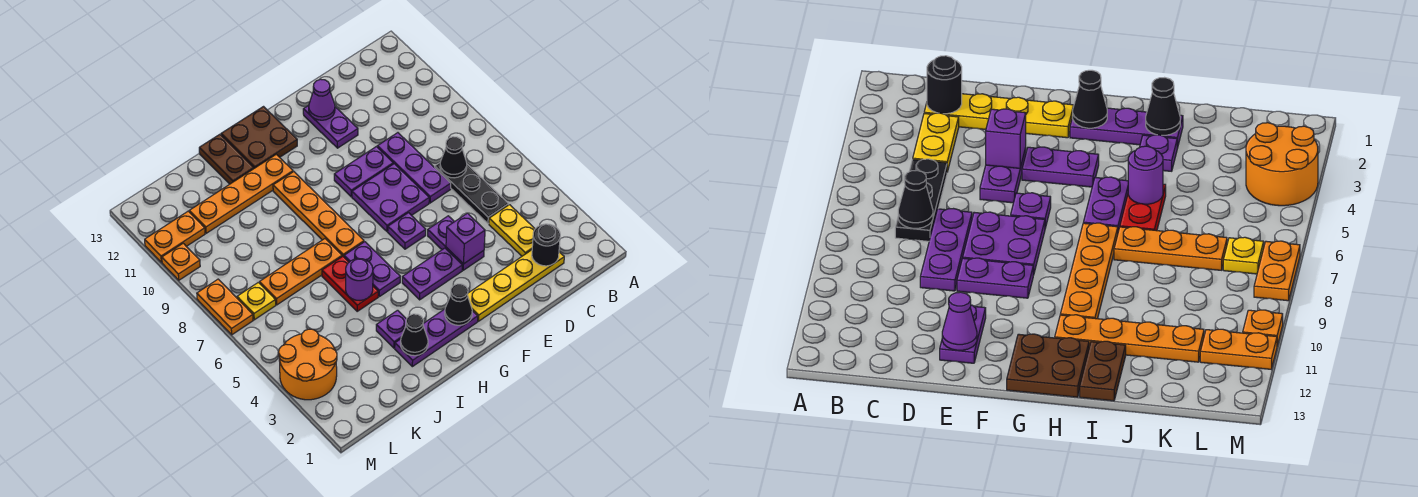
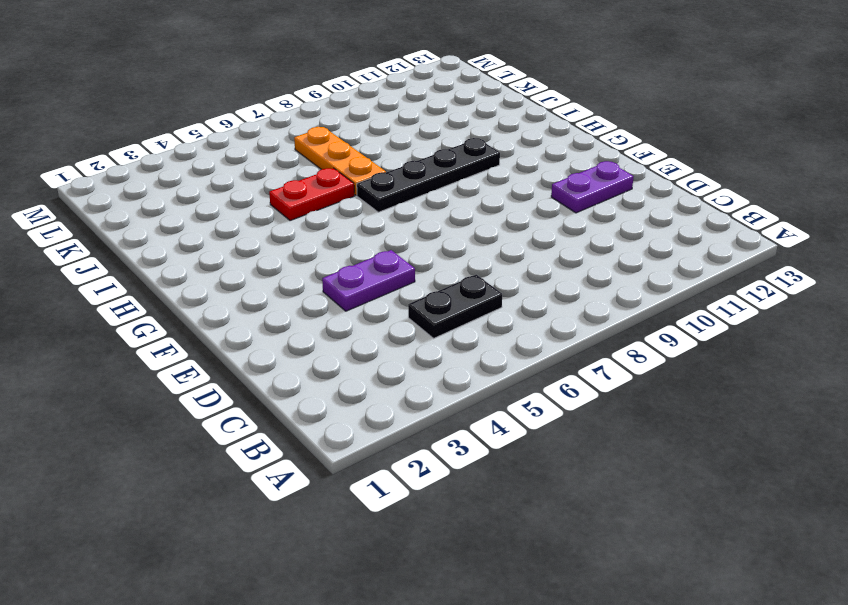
black 1x2 plate [408,275,502,338] -> black 1x3 plate [435,163,509,223]
black 1x4 plate [357,138,500,212] -> orange 1x4 plate [273,172,364,257]
none -> yellow 1x4 plate [468,250,564,321]
none -> yellow 1x2 plate [489,205,535,256]
none -> purple 1x3 plate [377,133,451,203]
none -> purple 2x2 plate [352,164,429,232]

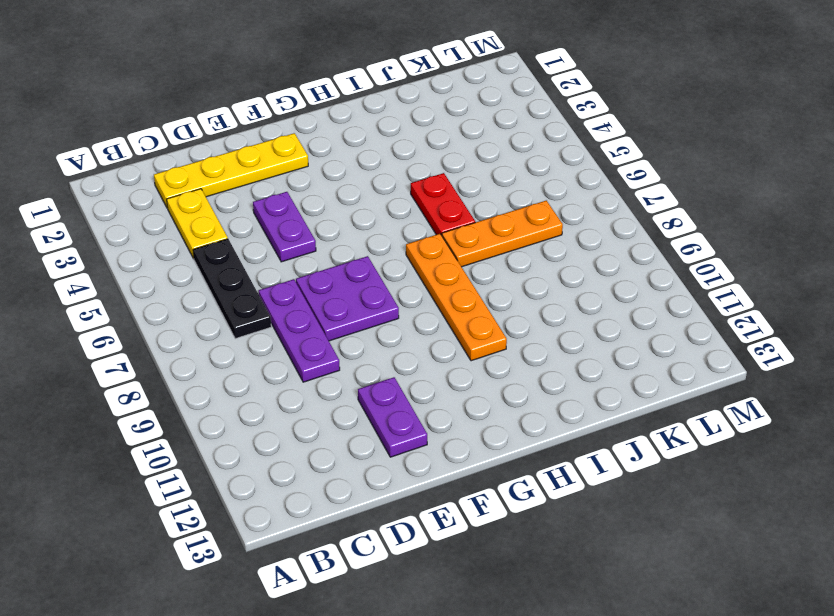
none -> purple 1x2 plate [334,147,393,197]
none -> purple 1x2 plate [402,248,462,300]
none -> purple 1x1 plate [388,213,426,249]
none -> purple 1x3 plate [395,309,478,367]

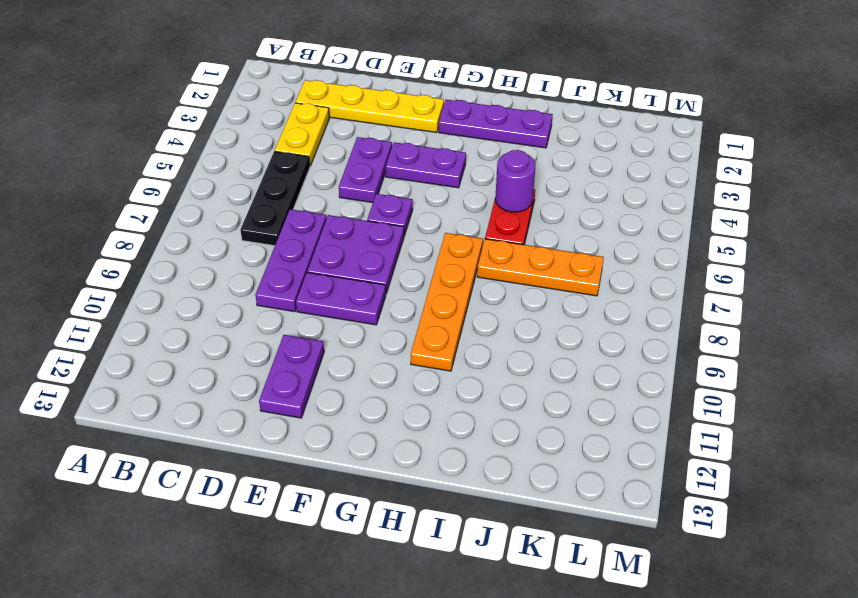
none -> brown 2x2 plate [221,107,297,168]
none -> purple 1x2 plate [344,242,400,297]
none -> orange 1x4 plate [189,154,293,233]
none -> purple 1x1 plate [376,310,407,348]

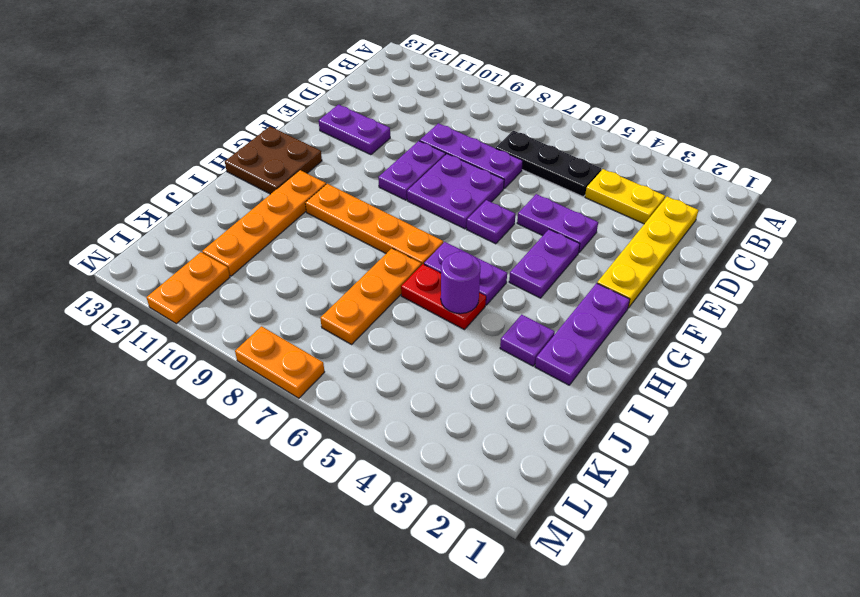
none -> brown 1x2 plate [199,134,254,184]
none -> orange 2x2 round brick [279,329,337,400]
none -> yellow 1x1 plate [237,282,276,320]
none -> orange 1x1 plate [162,243,200,280]

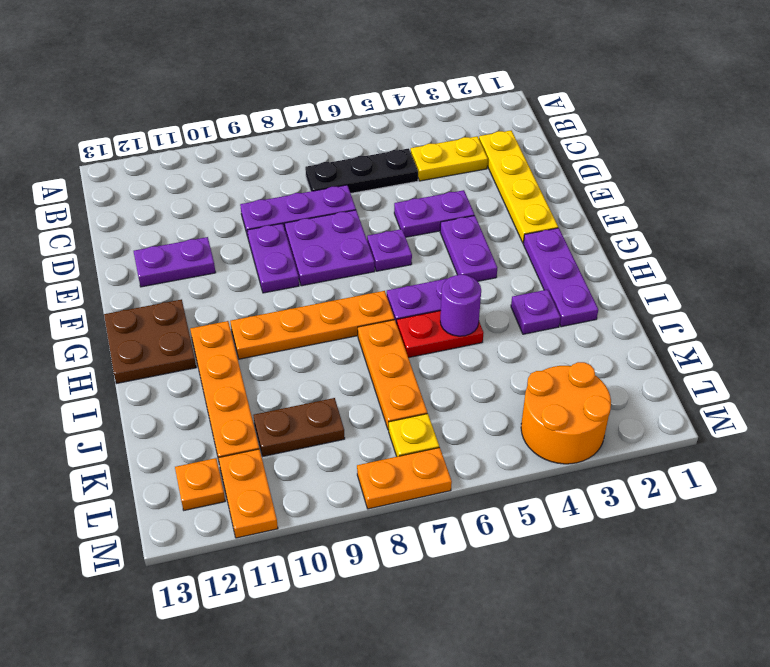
brown 1x2 plate [253,398,345,456] -> brown 1x2 plate moved to [199,134,254,184]
orange 1x1 plate [175,458,225,510] -> orange 1x1 plate moved to [162,243,200,280]
none -> black 1x1 round brick [532,224,560,266]
none -> black 1x1 cone [440,137,467,178]
none -> purple 1x1 brick [446,213,485,264]
none -> purple 1x1 cone [309,79,335,120]

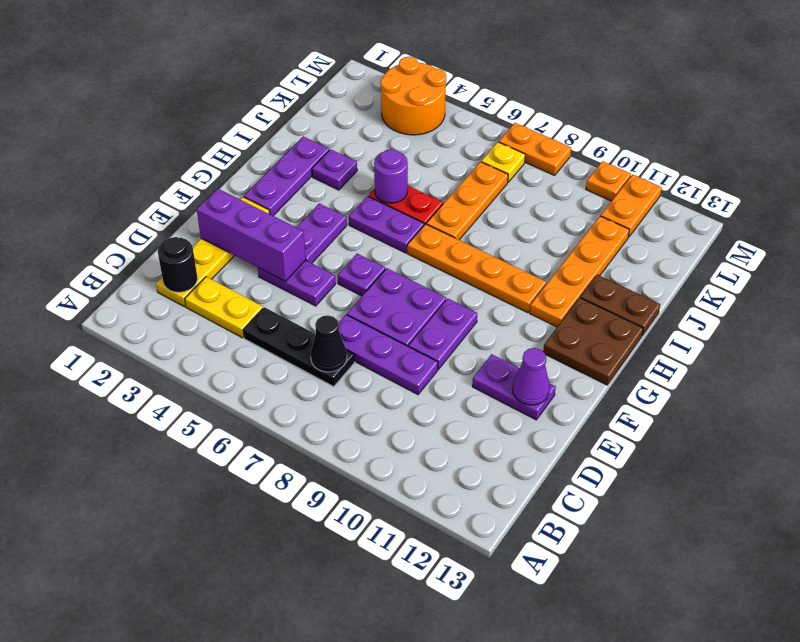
purple 1x3 brick [197,189,306,281] -> purple 1x1 brick [446,213,485,264]
none -> black 1x1 cone [445,284,472,325]
none -> black 1x1 cone [401,314,428,356]

